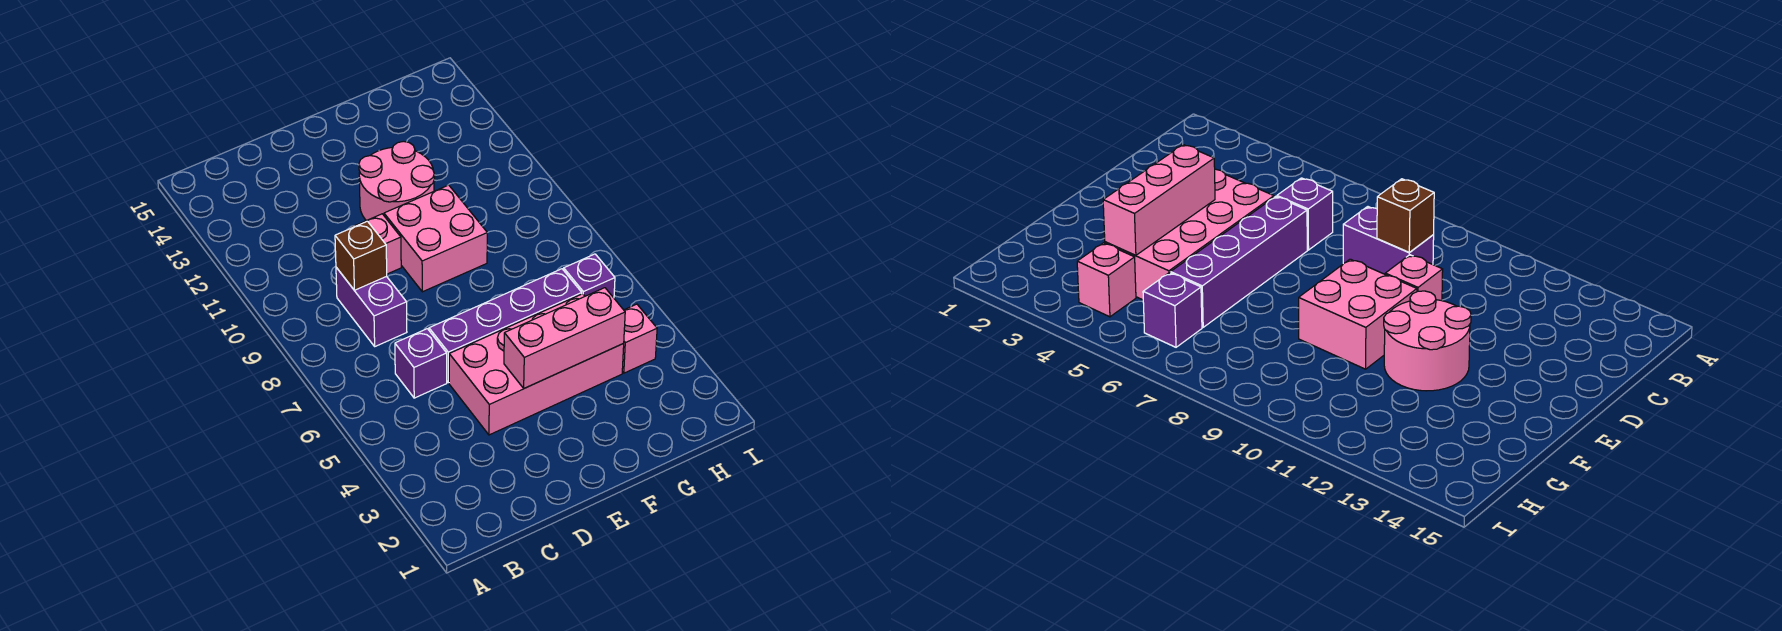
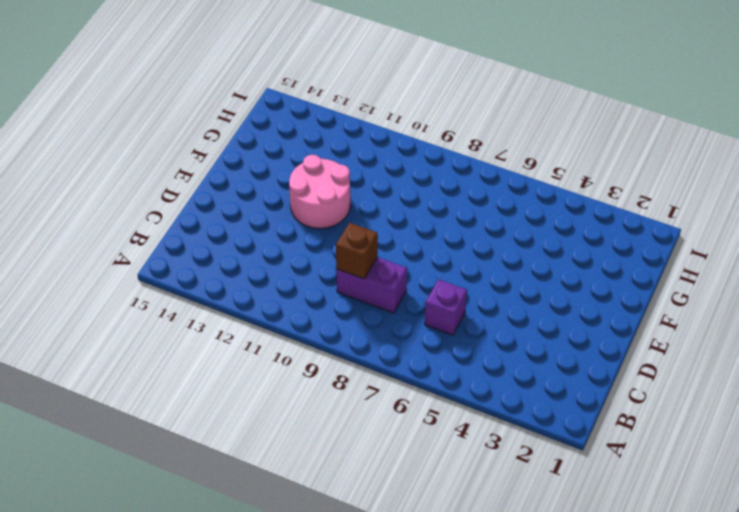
none -> pink 2x4 brick [449,294,624,435]
none -> purple 1x4 brick [429,269,582,383]

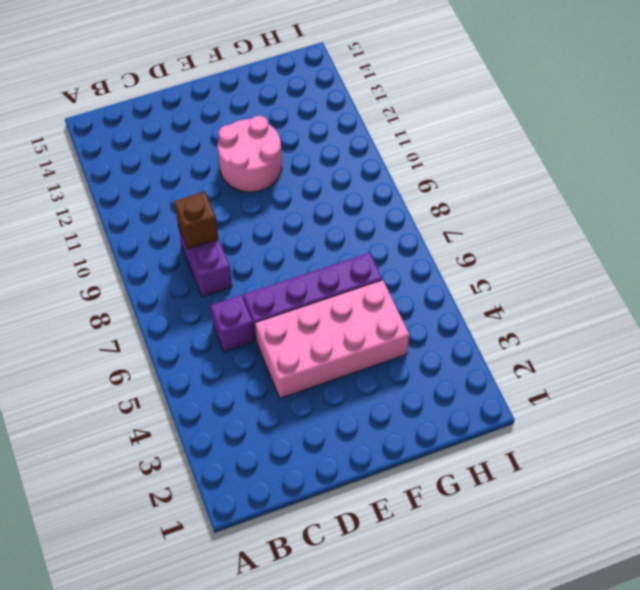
none -> pink 1x1 brick [351,214,401,274]
none -> pink 2x2 brick [384,185,487,292]

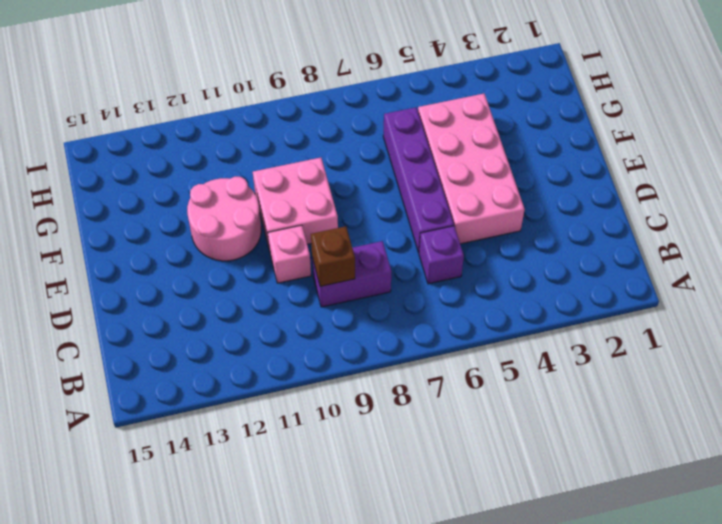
none -> pink 1x1 brick [622,304,657,373]
none -> purple 1x1 brick [564,254,615,298]

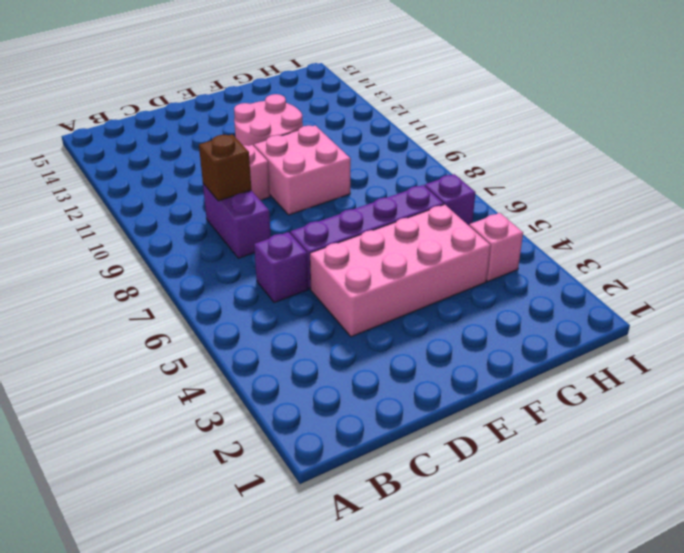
none -> pink 1x3 brick [504,288,625,388]

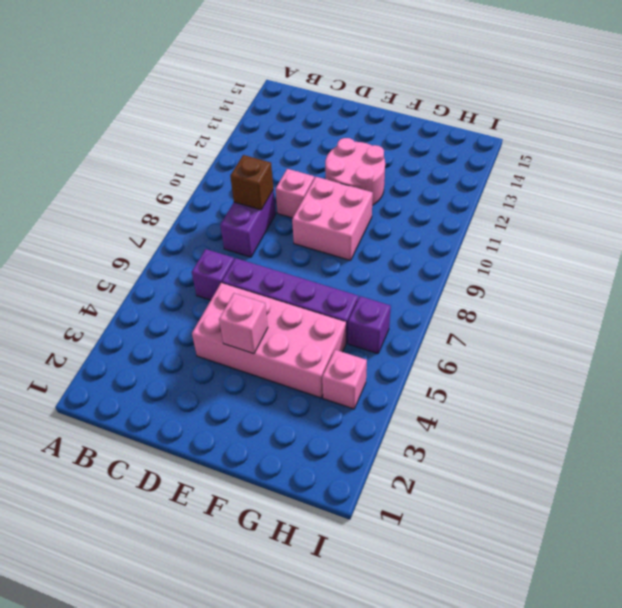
pink 1x1 brick [219,293,268,354] -> pink 1x3 brick [504,288,625,388]

